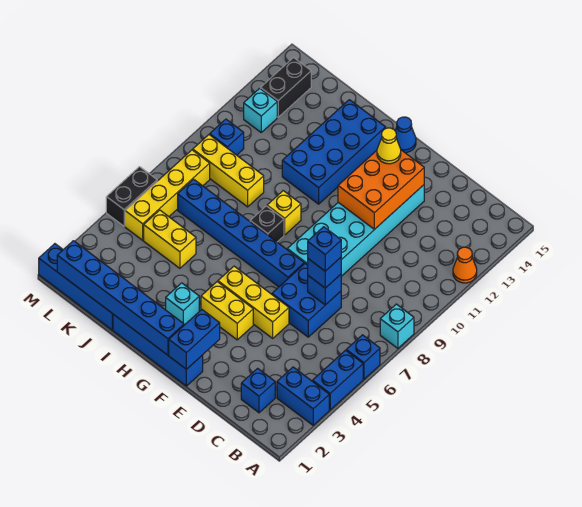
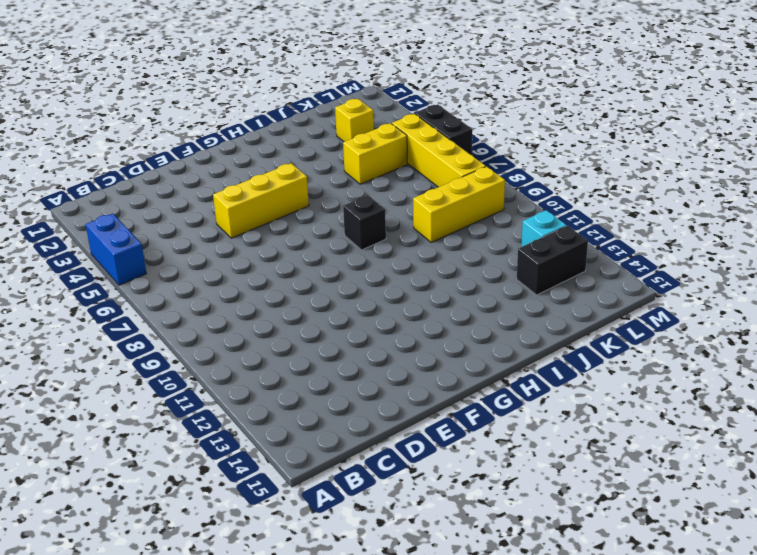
yellow 1x1 brick [335,99,374,142] -> yellow 1x1 brick moved to [267,191,301,235]
black 1x2 brick [517,226,588,295] -> black 1x2 brick turned to [261,58,311,117]
none -> blue 1x2 brick [277,367,329,425]
none -> blue 1x1 brick [346,335,380,379]
none -> cyan 1x1 brick [380,304,414,348]
none -> orange 1x1 cone [453,247,477,283]

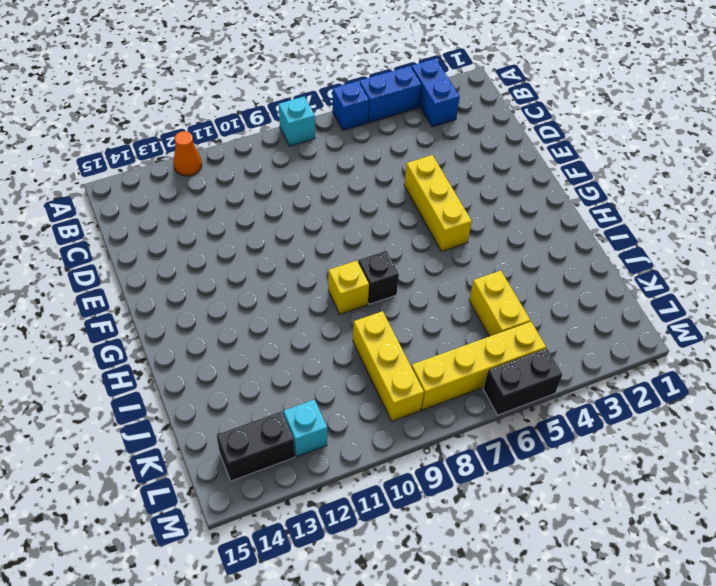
none -> blue 1x1 brick [241,368,275,413]
none -> blue 2x2 brick [272,264,341,337]
none -> cyan 2x6 brick [287,185,424,276]
none -> blue 1x4 brick [113,314,203,386]

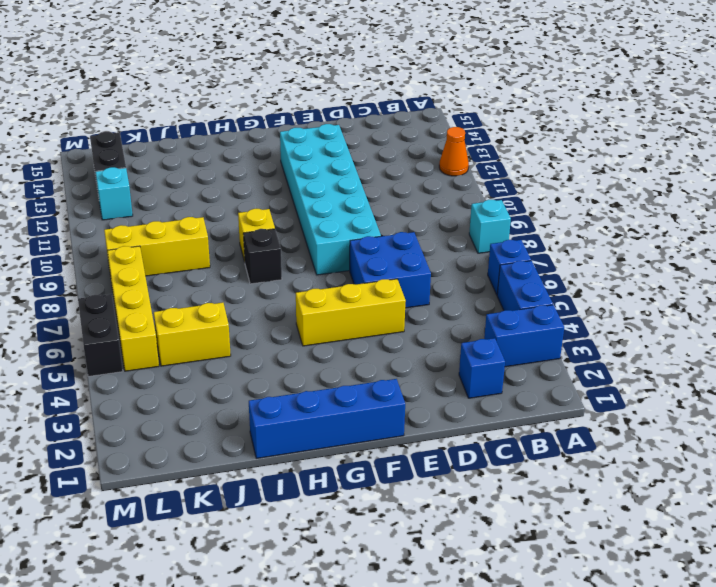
none -> yellow 1x2 brick [201,282,253,340]
none -> blue 1x6 brick [178,179,304,287]
none -> blue 1x1 cone [395,117,416,153]
none -> cyan 1x1 brick [166,283,199,325]

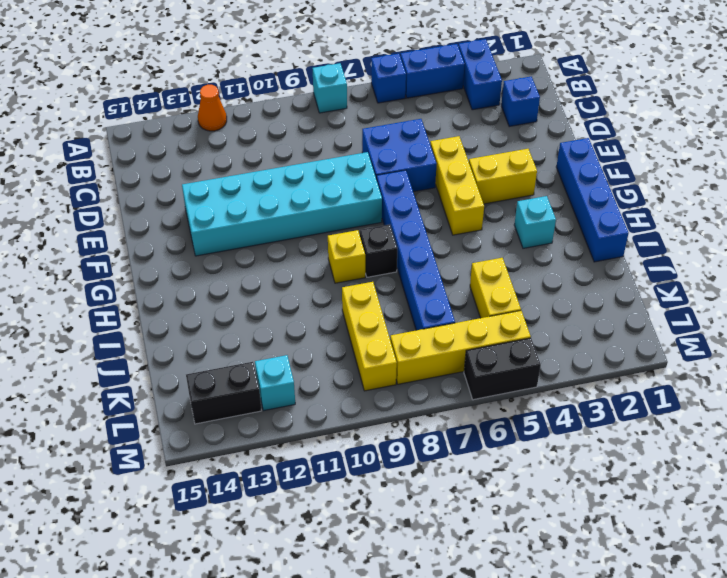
yellow 1x2 brick [469,149,537,204] -> yellow 1x2 brick turned to [201,282,253,340]
none -> blue 1x1 cone [395,117,416,153]
none -> blue 2x4 brick [282,100,386,204]
none -> blue 1x4 brick [39,244,113,330]
none -> blue 1x1 brick [210,119,244,155]

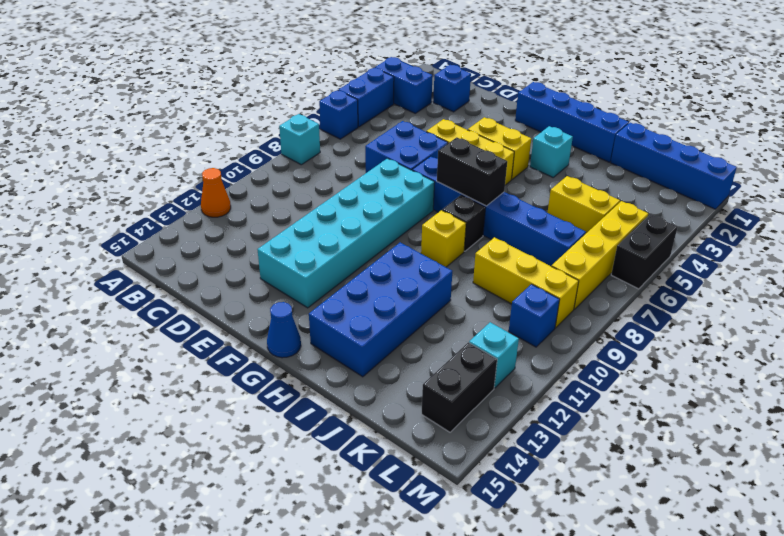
black 1x2 brick [437,137,507,206] -> none
none -> blue 1x1 brick [308,274,341,305]
none -> orange 2x3 brick [338,150,424,229]
none -> blue 1x2 brick [169,310,220,369]
none -> blue 1x6 brick [57,241,184,355]

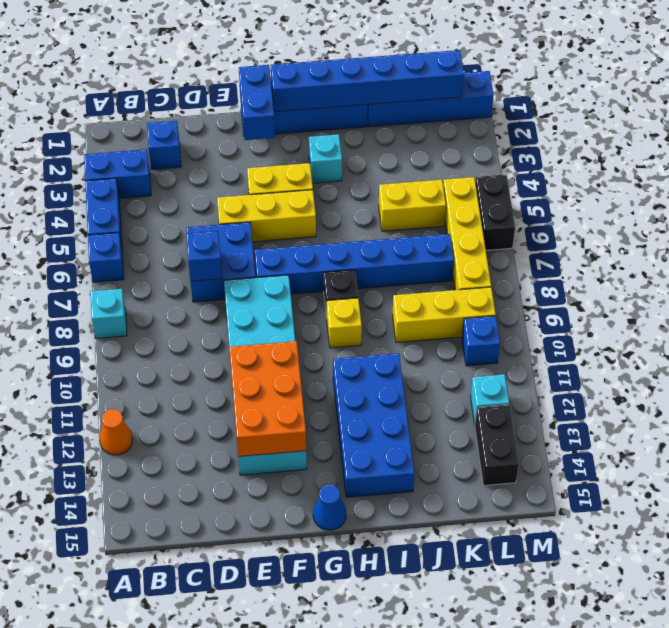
none -> blue 1x1 brick [308,257,341,288]
none -> yellow 1x1 cone [377,128,401,164]
none -> blue 1x1 brick [308,227,341,271]

